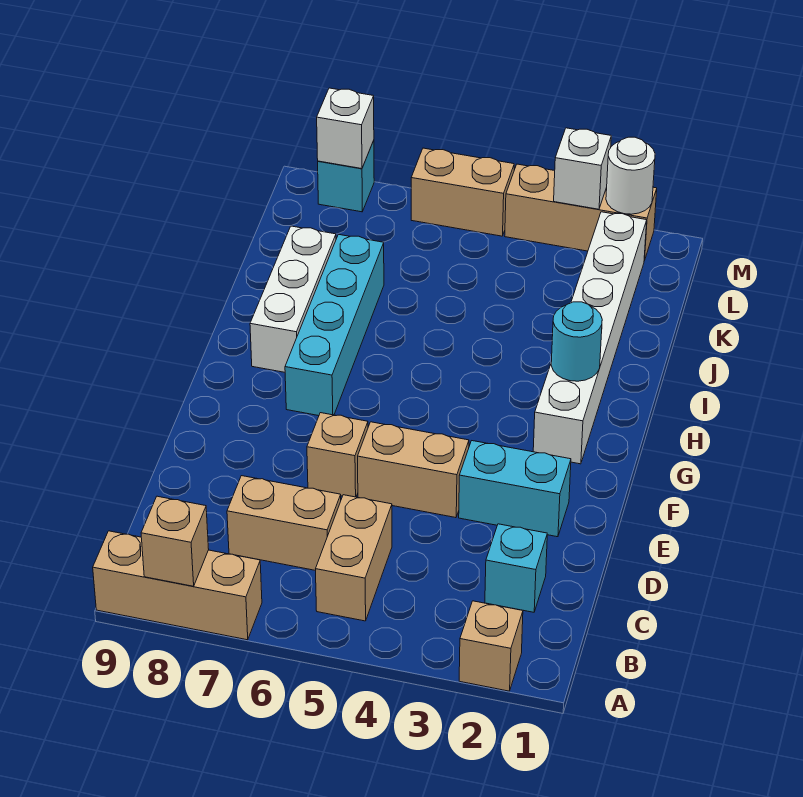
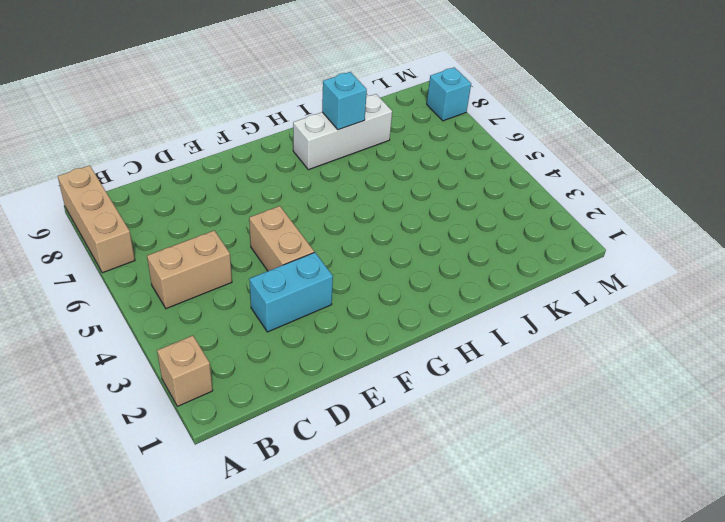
cyan 1x2 brick [250,252,333,332] -> cyan 1x2 brick turned to [459,441,571,537]
cyan 1x1 brick [322,72,367,130] -> cyan 1x1 brick moved to [485,524,547,612]
none -> tan 1x2 brick [227,476,341,570]
none -> tan 1x1 brick [307,413,368,497]
none -> white 1x6 brick [533,212,647,464]

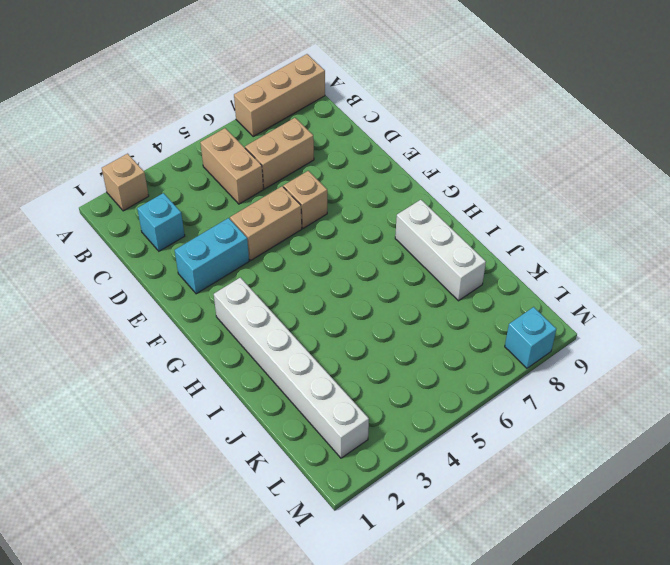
none -> cyan 1x4 brick [285,234,384,416]
none -> tan 1x3 brick [505,164,657,261]
none -> tan 1x2 brick [411,148,514,236]

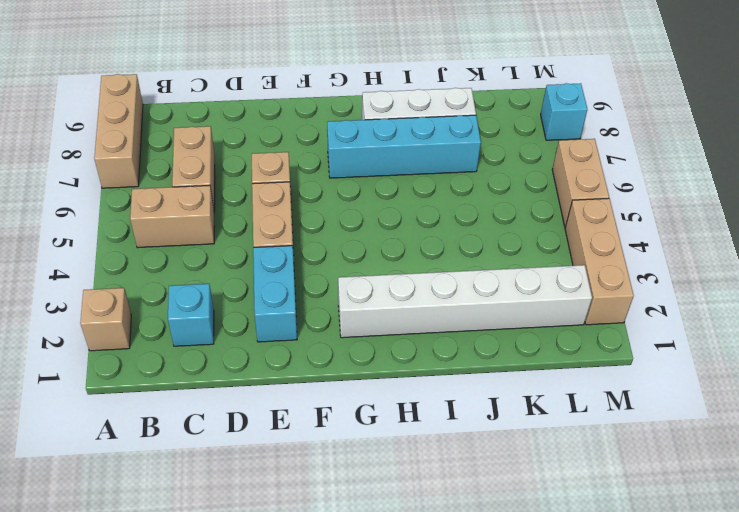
none -> tan 1x1 brick [141,496,209,586]
none -> cyan 1x1 round brick [551,302,602,381]
none -> white 1x1 round brick [606,137,655,214]

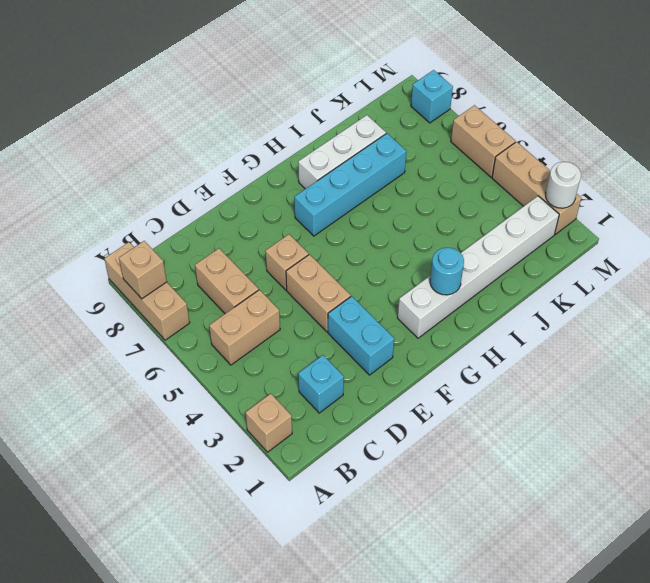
none -> white 1x1 brick [554,128,611,209]
none -> white 1x1 brick [317,88,374,169]

